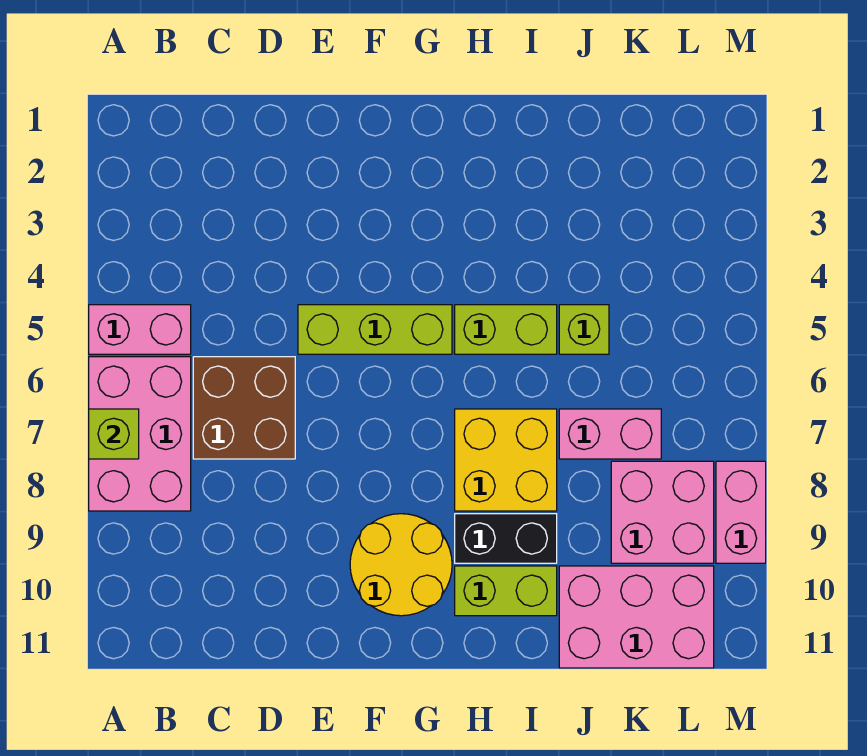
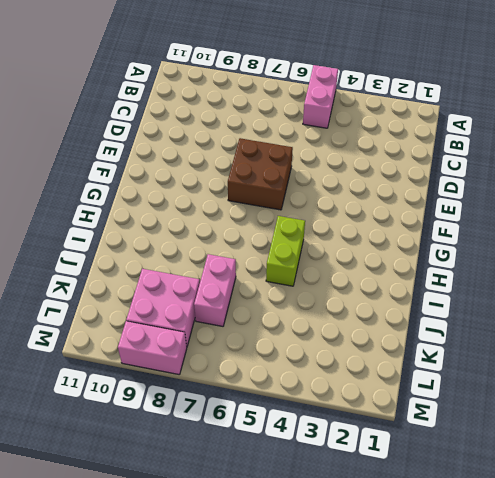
brown 2x2 brick [228,138,293,210] -> brown 2x2 brick moved to [193,357,295,459]
none -> pink 2x3 brick [89,357,191,511]
none -> lime 1x3 brick [298,305,452,354]
none -> yellow 2x2 round brick [350,514,452,616]

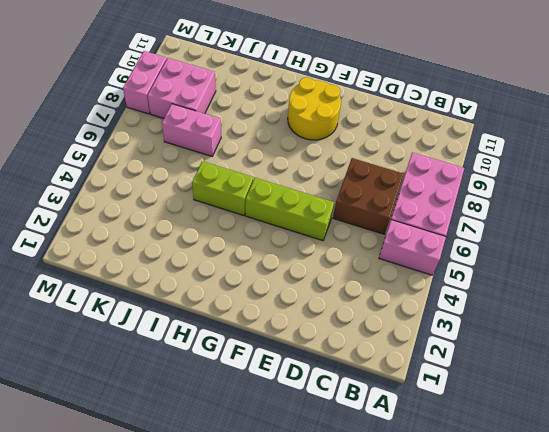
none -> yellow 2x2 brick [455,409,557,511]
none -> black 1x2 brick [455,514,557,563]
none -> lime 1x2 brick [455,566,557,616]

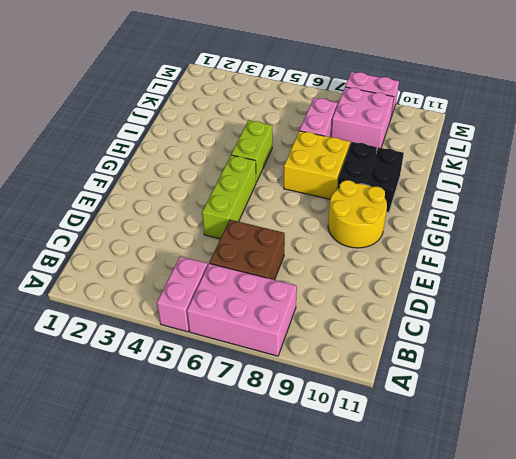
black 1x2 brick [366,147,404,213] -> lime 1x2 brick [455,566,557,616]
none -> lime 1x1 brick [559,305,609,354]
none -> pink 2x3 brick [559,566,714,668]
none -> lime 1x1 brick [89,409,139,459]

